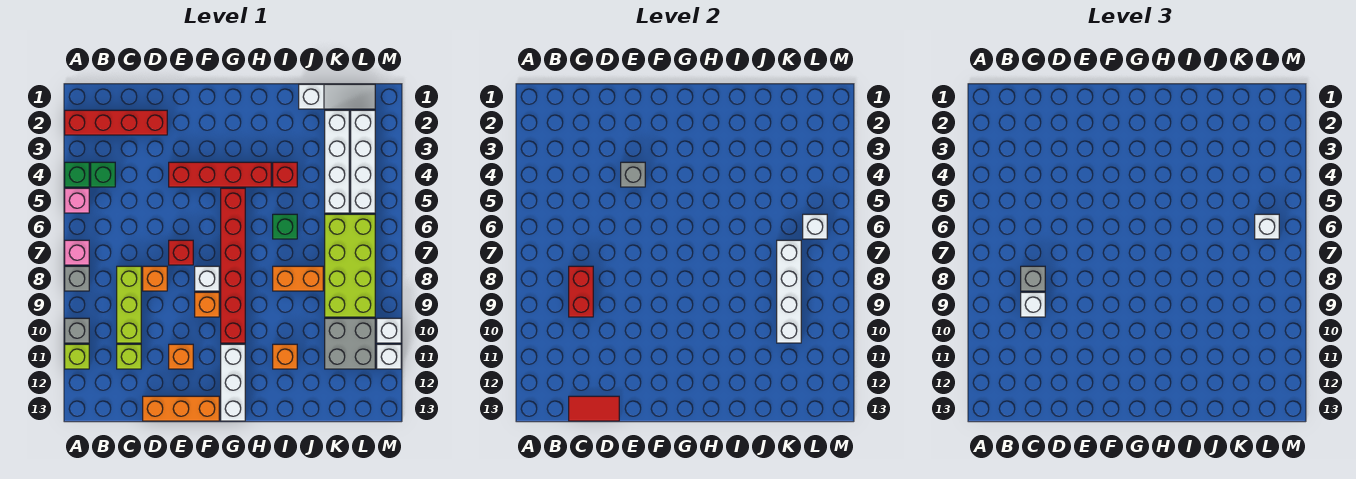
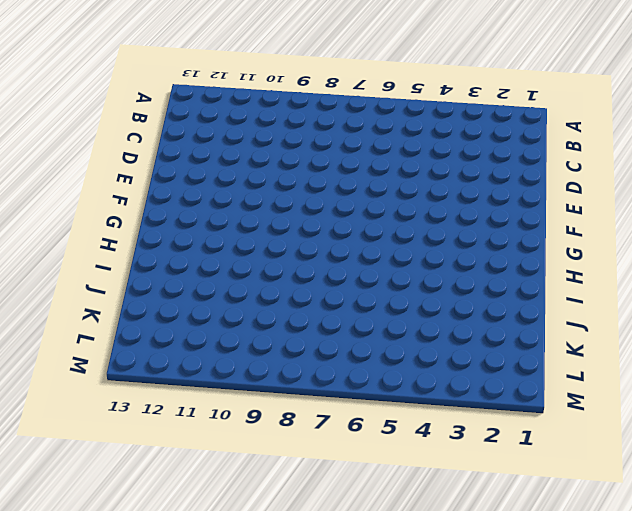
none -> red 1x4 brick [65,110,167,135]
none -> green 1x1 brick [65,162,89,187]
none -> pink 1x1 brick [65,188,89,213]
none -> pink 1x1 brick [65,240,89,265]

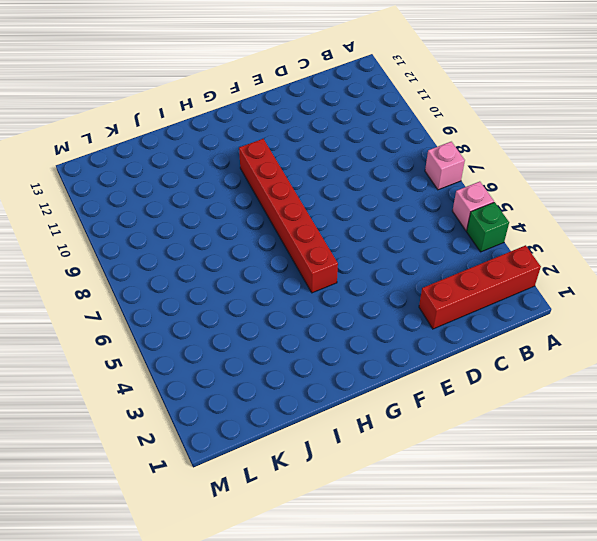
none -> grey 1x1 brick [65,266,89,291]
none -> grey 1x1 brick [65,318,89,343]
none -> lime 1x1 brick [65,344,89,369]
none -> green 1x1 brick [91,162,115,187]

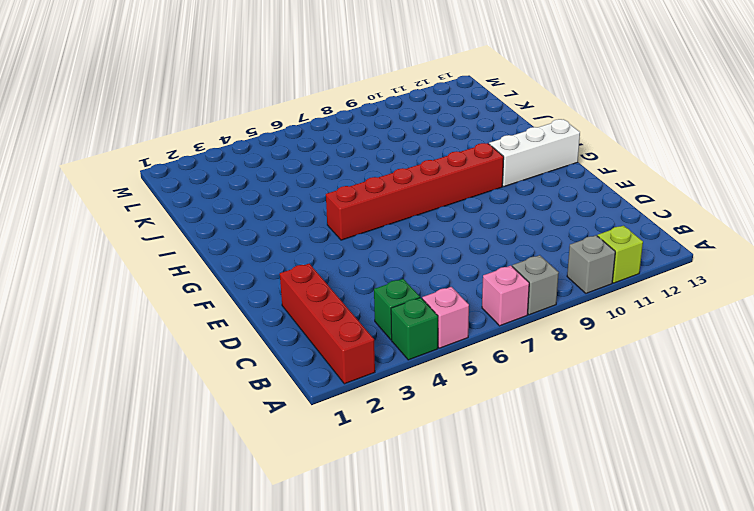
none -> lime 1x3 brick [117,266,141,343]
none -> lime 1x1 brick [117,344,141,369]
none -> orange 1x1 brick [143,266,167,291]
none -> orange 1x3 brick [143,396,219,421]

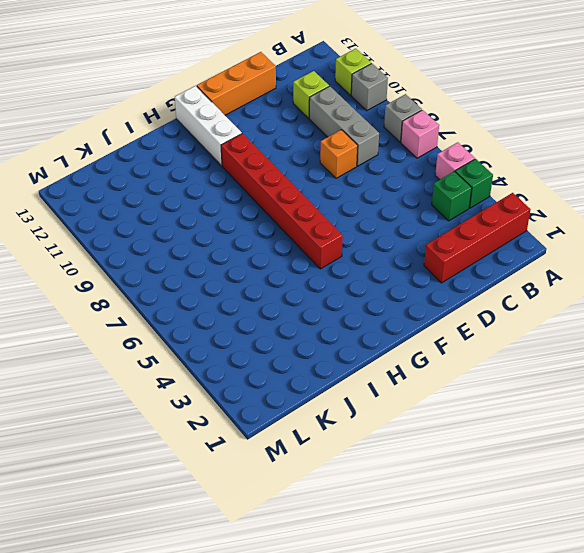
grey 1x3 brick [309,86,379,166] -> lime 1x3 brick [117,266,141,343]
none -> red 1x4 brick [169,162,271,187]
none -> red 1x1 brick [169,240,193,265]
none -> orange 1x1 brick [169,344,193,369]
none -> white 1x1 brick [195,266,219,291]

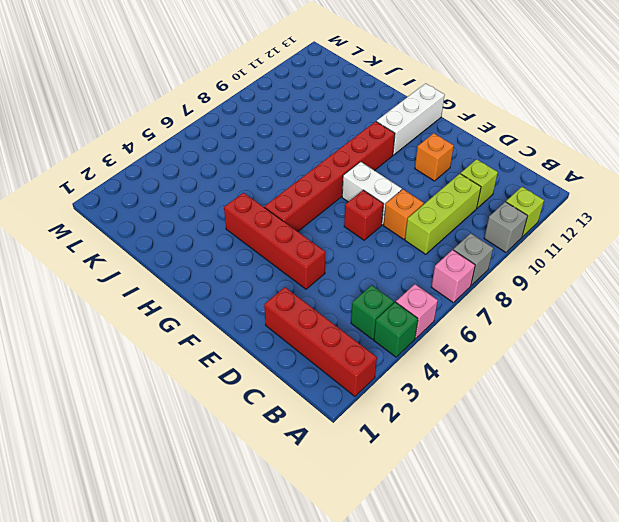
white 1x2 brick [342,162,402,225] -> white 1x1 brick [195,266,219,291]
none -> orange 1x3 brick [143,396,219,421]
none -> orange 1x1 brick [195,292,219,317]
none -> red 1x1 brick [273,162,297,187]
none -> green 1x1 brick [273,214,297,239]

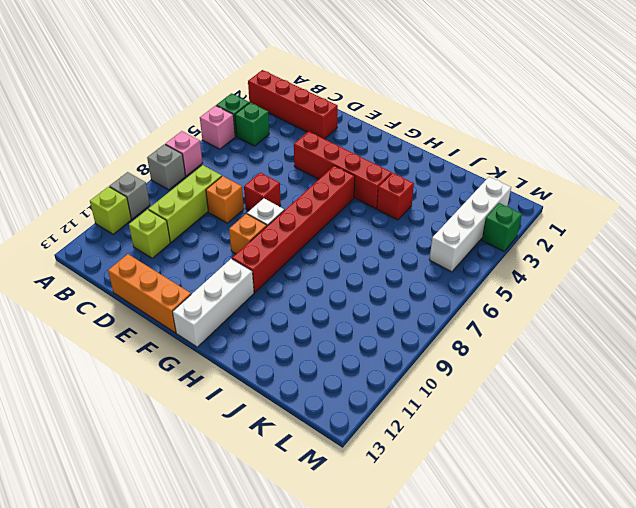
green 1x1 brick [482,203,522,251] -> green 1x1 brick moved to [273,214,297,239]
none -> orange 1x1 brick [169,344,193,369]
none -> orange 1x2 brick [273,266,323,291]
none -> orange 1x1 brick [273,344,297,369]
none -> white 1x3 slope [299,84,375,109]

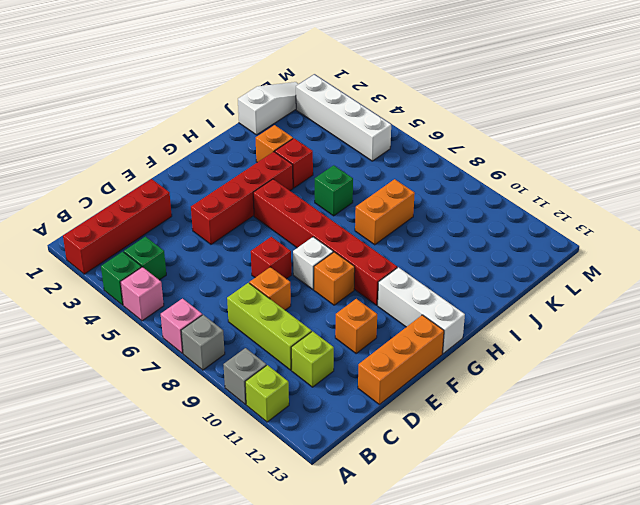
orange 1x1 brick [256,125,293,162] -> orange 1x1 brick moved to [273,344,297,369]
none -> white 1x4 brick [325,110,349,213]
none -> lime 2x4 brick [325,214,375,317]
none -> grey 2x2 brick [325,318,375,369]
none -> white 1x1 brick [377,318,401,343]

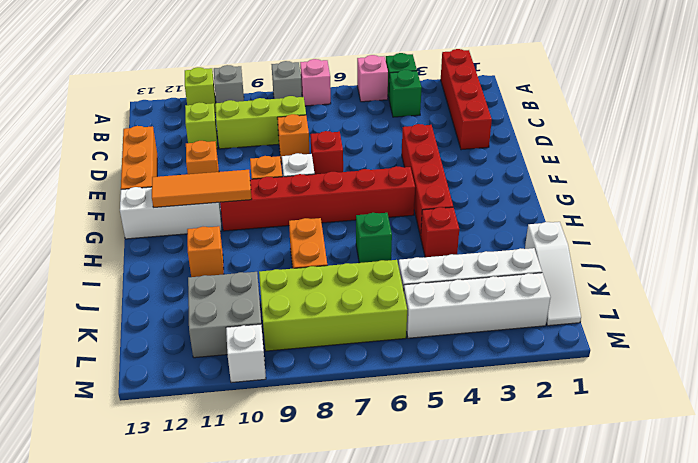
orange 1x3 tile [152,170,252,207] -> none
none -> white 1x1 brick [377,344,401,369]
none -> red 1x2 brick [569,266,593,317]
none -> red 1x2 tile [569,396,619,421]
none -> grey 1x1 brick [621,162,645,187]

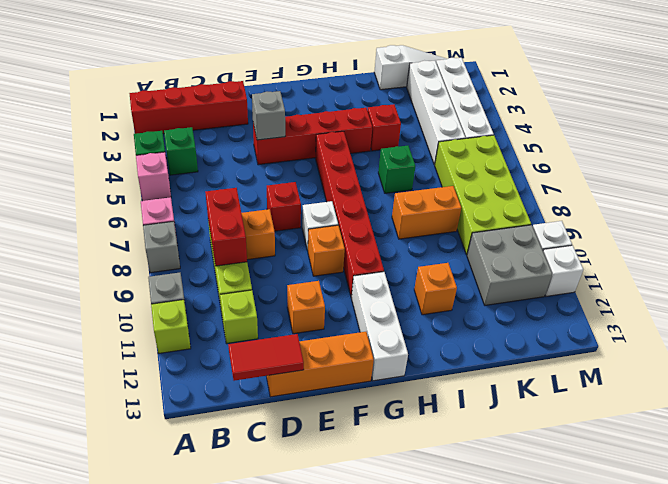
none -> white 1x4 brick [777,240,801,343]
none -> white 1x1 brick [803,214,827,239]
none -> grey 1x1 brick [1021,266,1045,291]
none -> white 1x1 brick [1021,292,1045,317]

